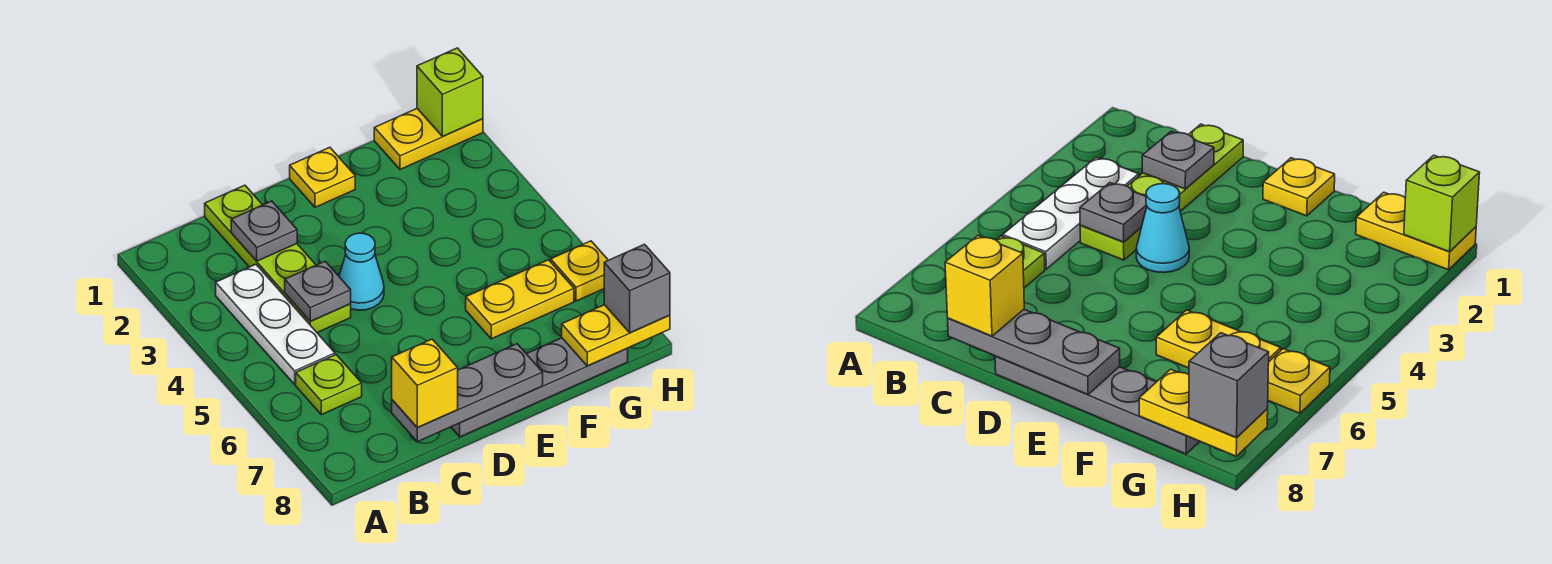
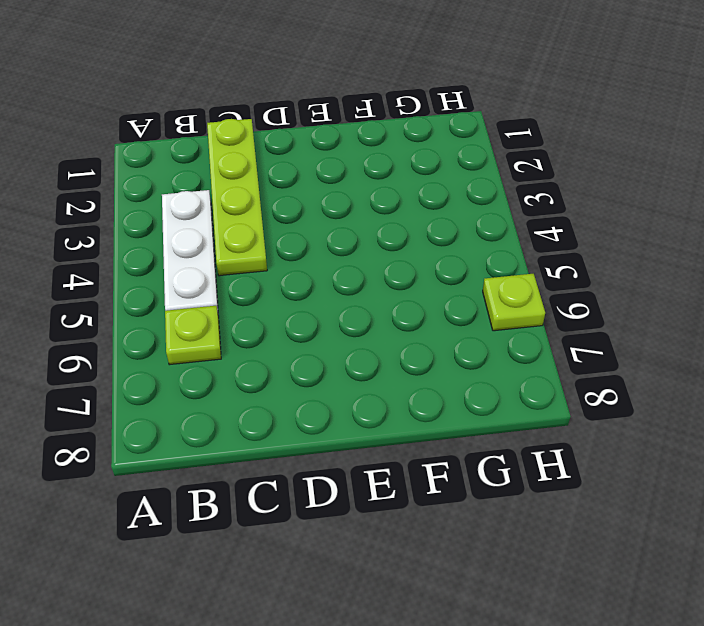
lime 1x1 plate [483,274,545,331] -> yellow 1x1 plate [551,241,608,301]
none -> cyan 1x1 cone [339,233,384,310]
none -> grey 1x4 plate [451,338,628,437]
none -> yellow 1x1 plate [290,147,355,207]

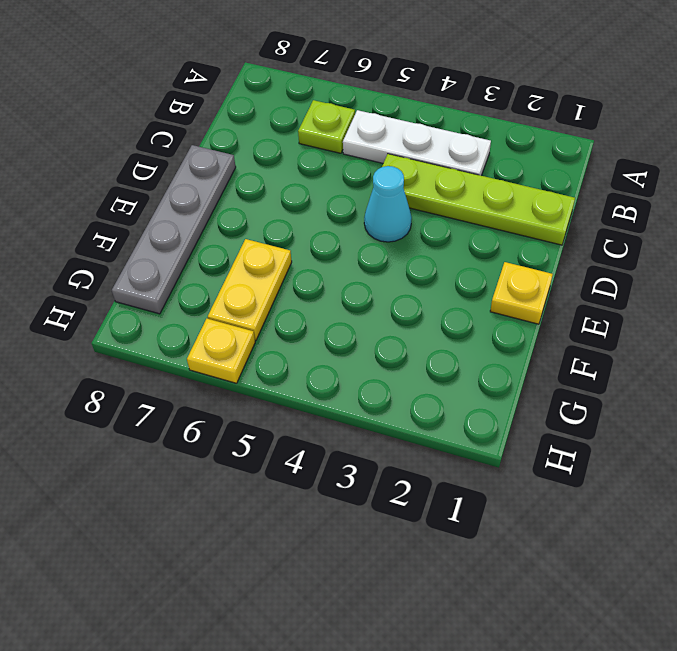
none -> yellow 1x2 plate [374,109,483,170]
none -> grey 1x1 plate [231,201,297,261]
none -> grey 1x1 plate [285,261,351,321]

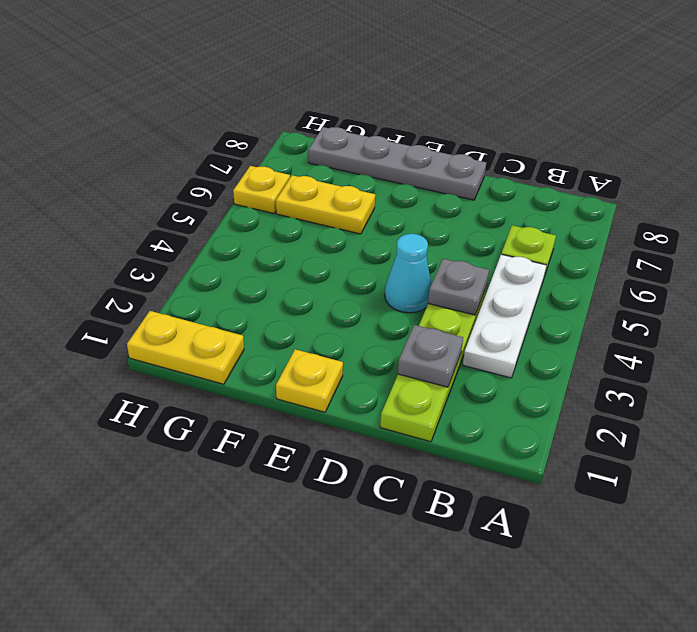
none -> grey 1x3 plate [392,344,543,442]
none -> yellow 1x2 plate [562,305,670,366]
none -> lime 1x1 brick [417,48,483,136]

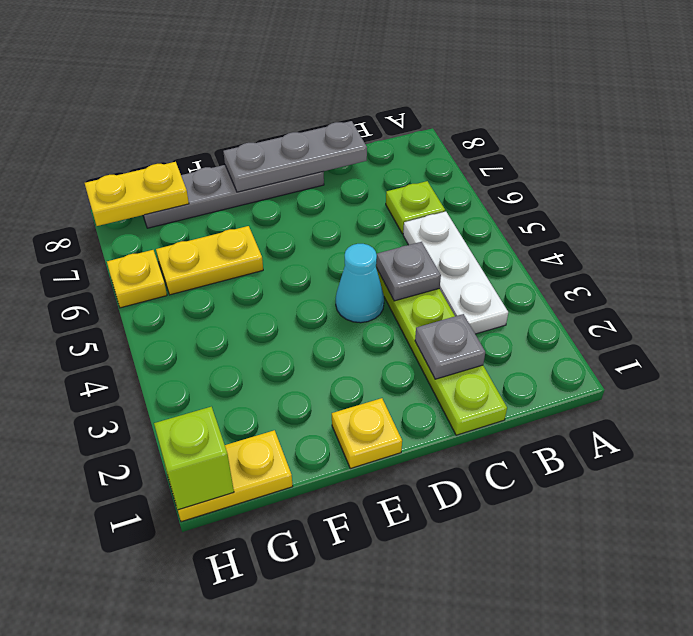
none -> yellow 1x1 brick [392,339,458,427]
none -> grey 1x1 brick [604,244,670,333]

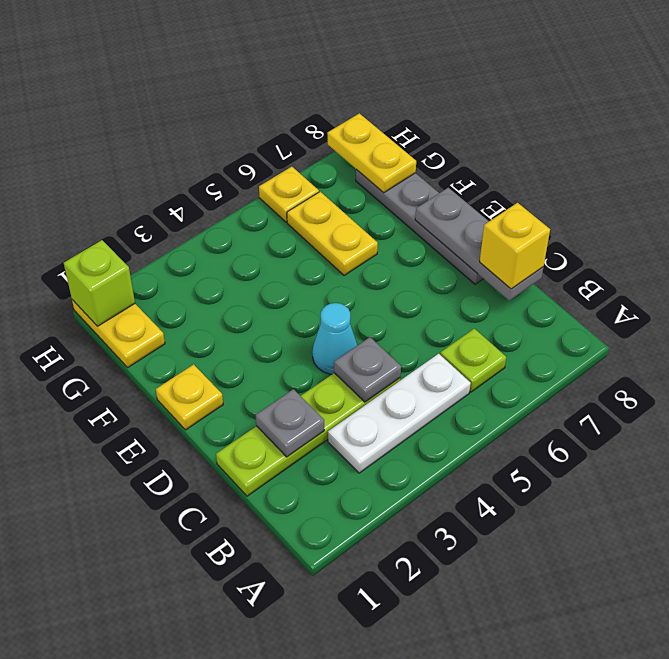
none -> grey 1x1 brick [604,244,670,333]

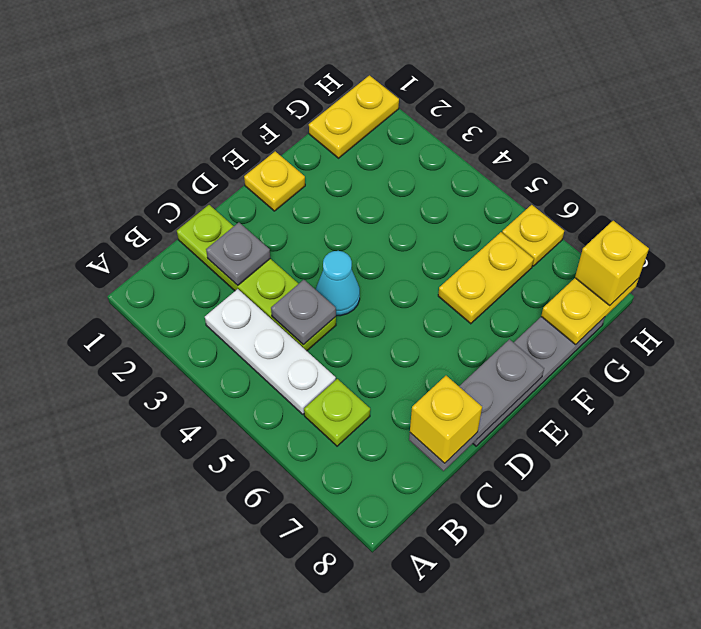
yellow 1x1 brick [575,221,649,306] -> grey 1x1 brick [604,244,670,333]
none -> lime 1x1 brick [417,48,483,136]

